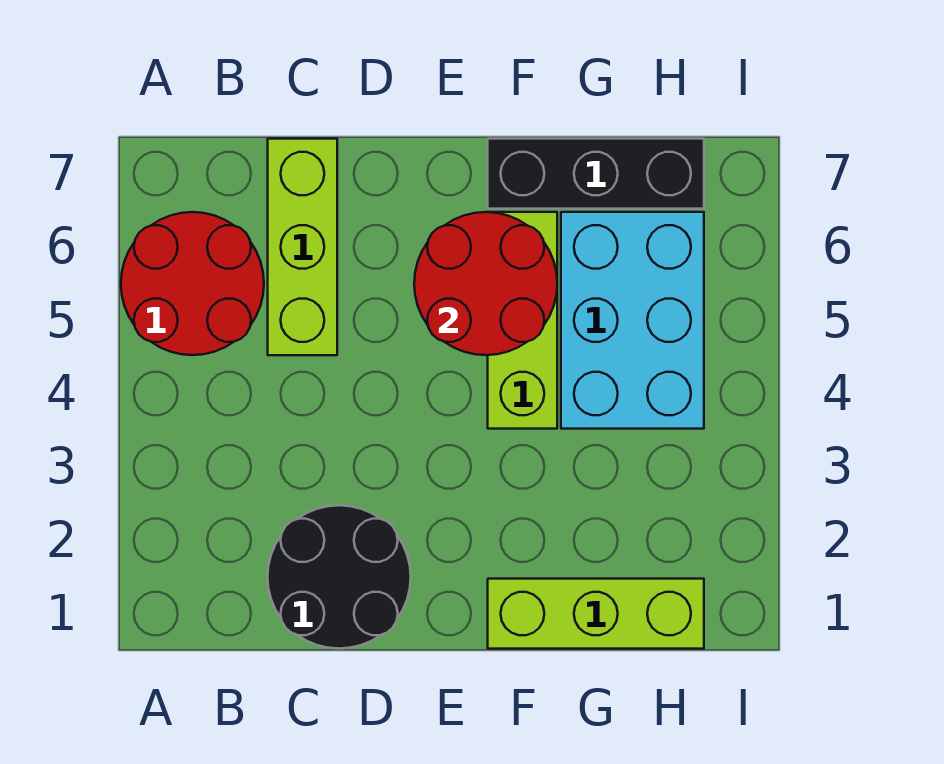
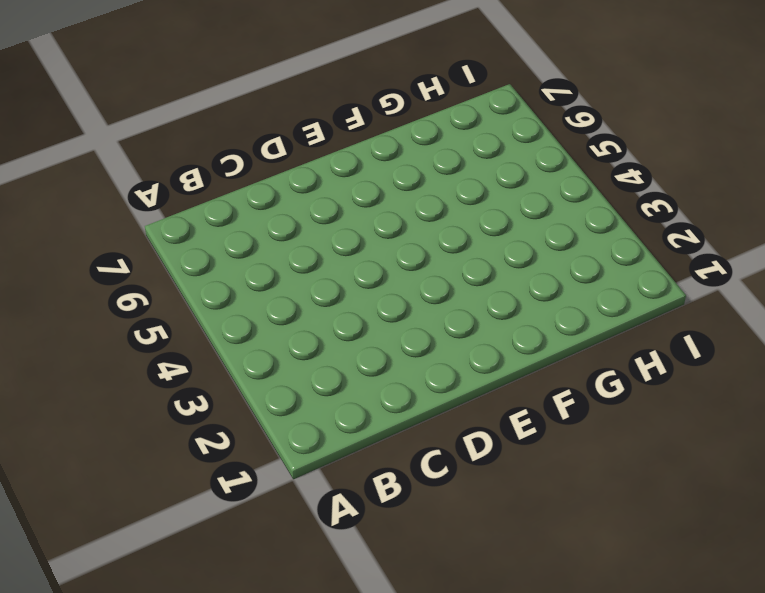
none -> red 2x2 round brick [121,212,264,355]
none -> black 2x2 round brick [268,505,411,649]

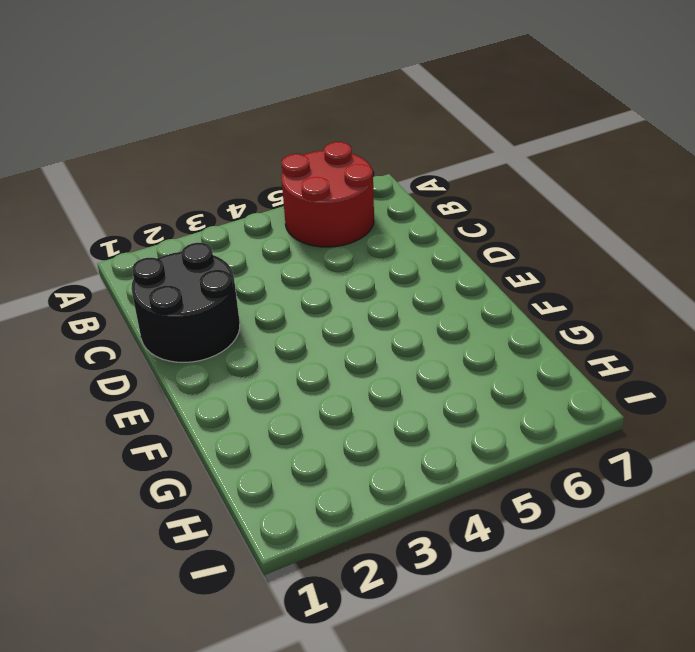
none -> lime 1x3 brick [268,139,337,355]
none -> lime 1x3 brick [488,579,704,649]

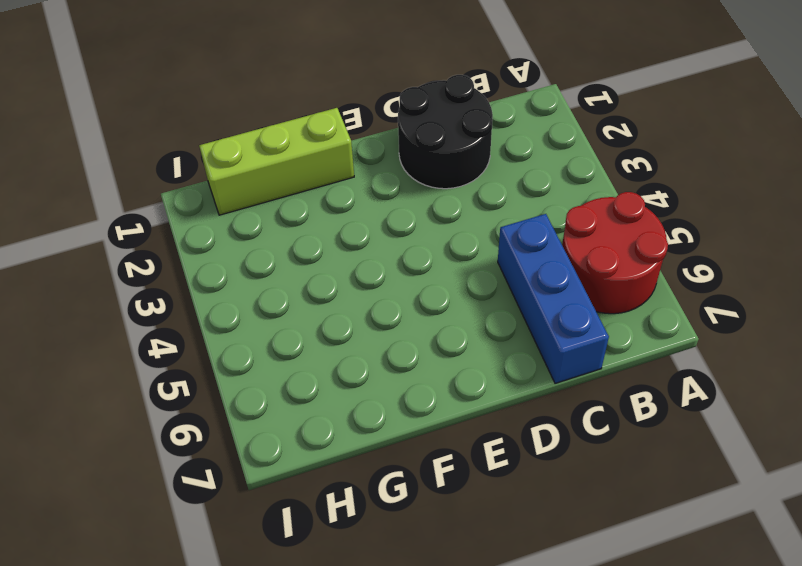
blue 1x3 brick [498,214,609,383] -> lime 1x3 brick [268,139,337,355]
none -> lime 1x3 brick [488,212,557,429]
none -> black 1x3 brick [488,139,704,209]

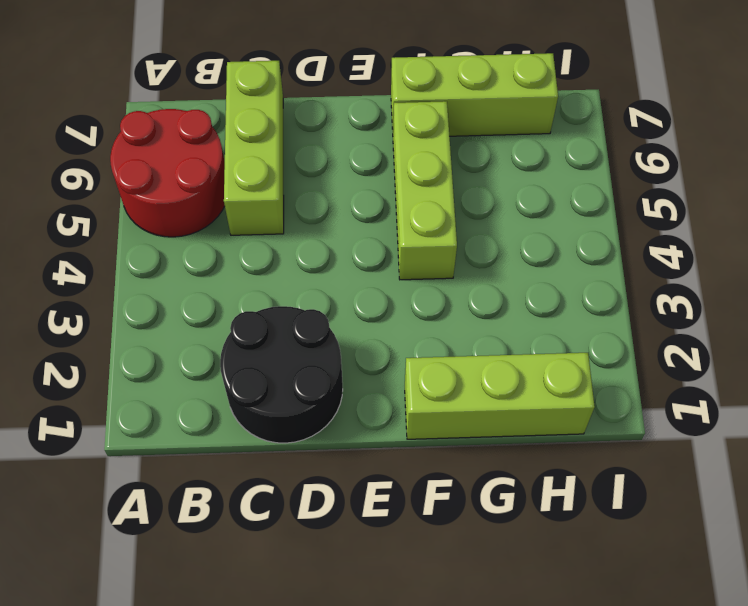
lime 1x3 brick [391,53,558,136] -> black 1x3 brick [488,139,704,209]
none -> cyan 2x3 brick [561,212,704,429]
none -> red 2x2 round brick [414,212,557,355]

